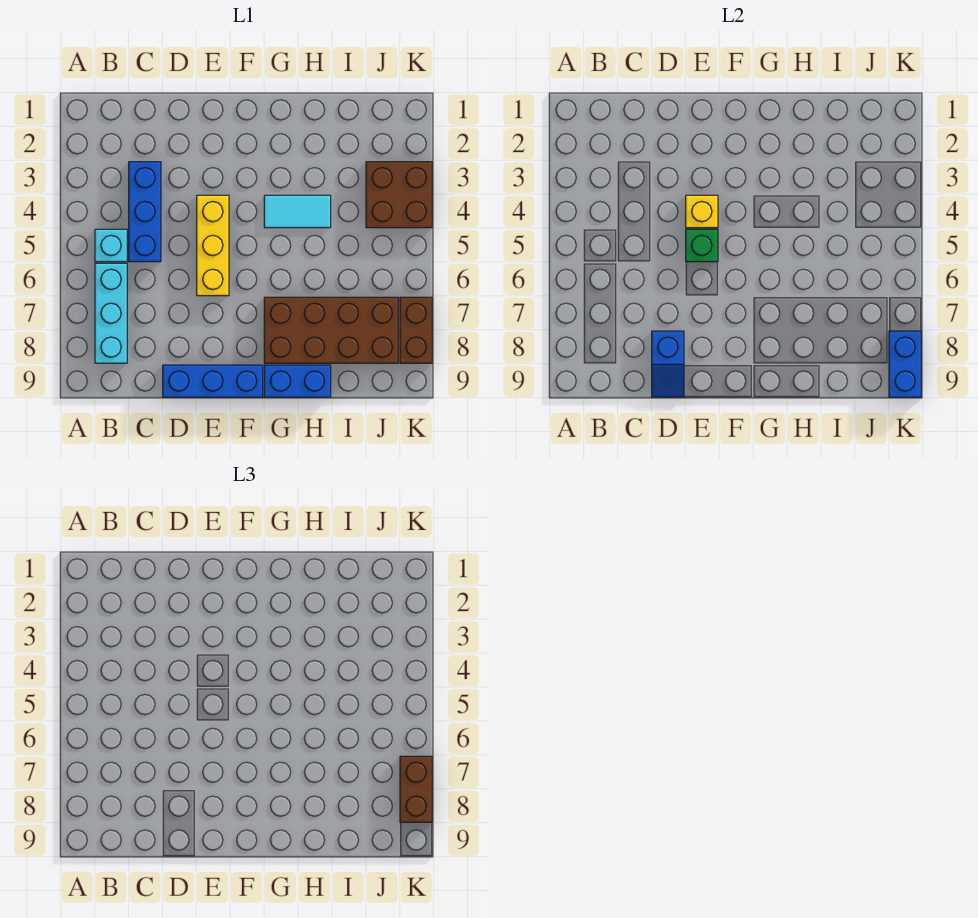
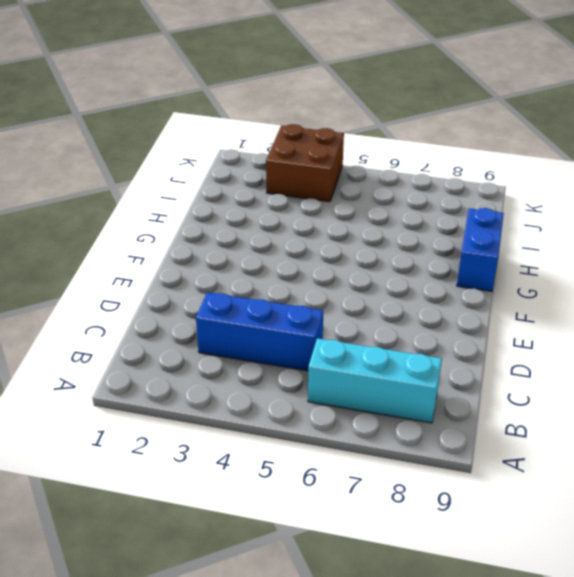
none -> cyan 1x1 brick [95,229,127,262]
none -> blue 1x3 brick [163,365,263,397]
none -> yellow 1x3 brick [197,195,229,296]

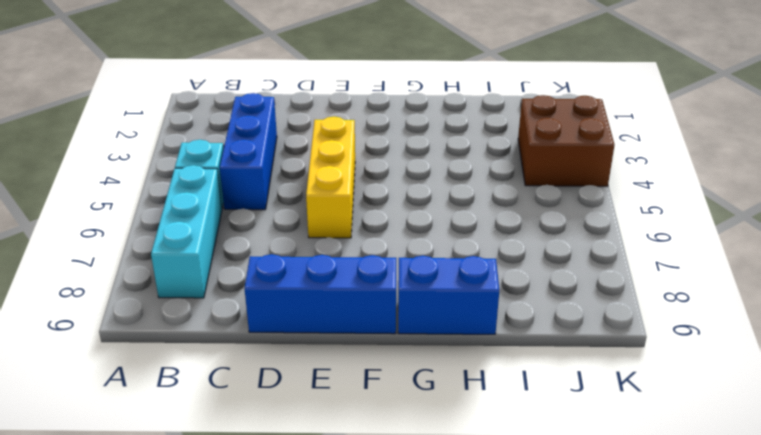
none -> cyan 1x2 tile [264,195,331,228]
none -> brown 2x4 brick [264,297,398,363]
none -> brown 1x2 brick [400,297,432,363]

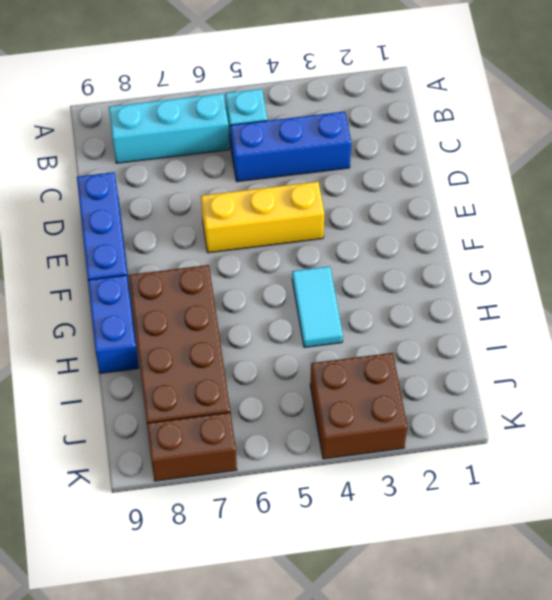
none -> blue 1x2 slope [652,331,684,397]
none -> yellow 1x1 brick [686,195,718,228]
none -> green 1x1 brick [686,229,718,262]

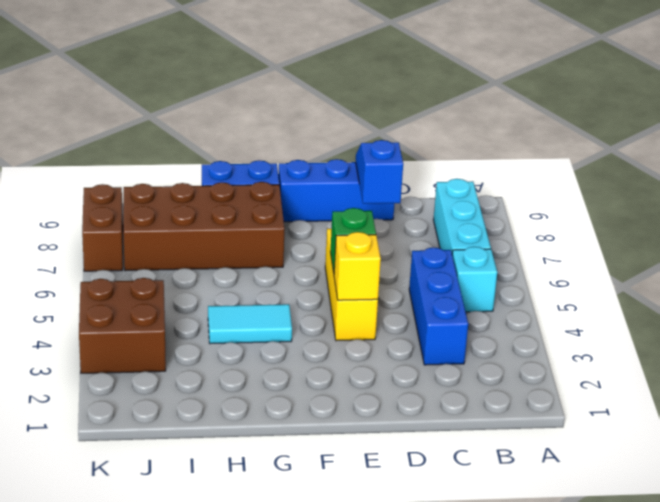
none -> blue 1x2 brick [889,331,921,397]
none -> brown 1x2 brick [400,756,432,822]

